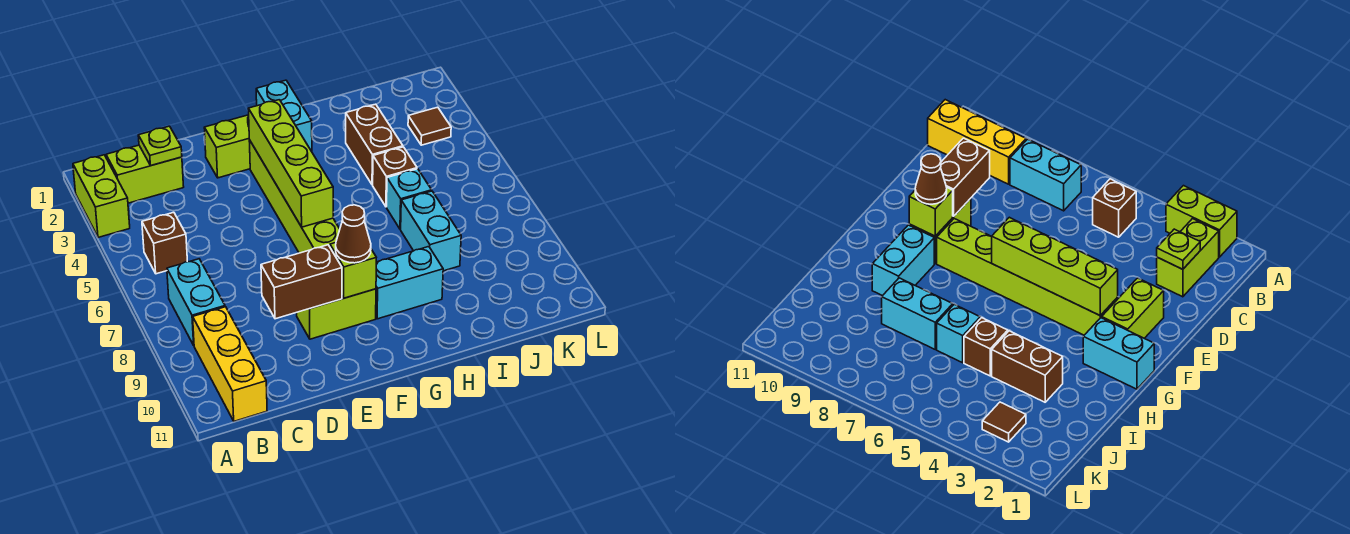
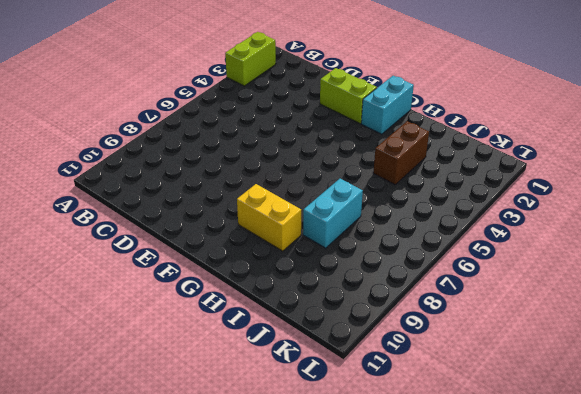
yellow 1x2 brick [237,184,301,251] -> cyan 1x2 brick [376,247,443,319]
none -> lime 1x2 brick [106,145,184,203]
none -> brown 1x1 brick [142,212,187,274]
none -> cyan 1x2 brick [167,259,225,345]

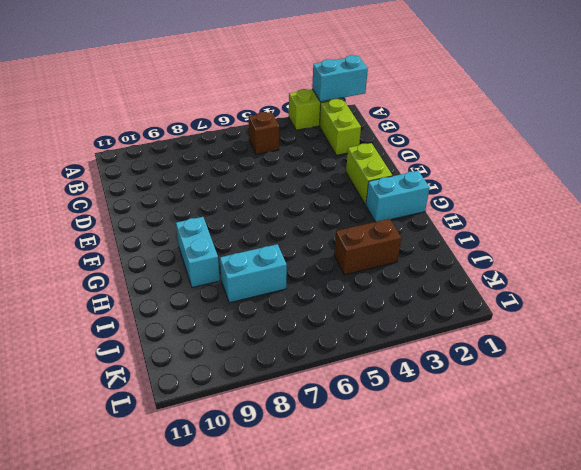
cyan 1x2 brick [312,55,368,102] -> cyan 1x2 brick moved to [167,259,225,345]
none -> yellow 1x3 brick [193,307,267,421]
none -> lime 1x2 brick [297,289,376,339]
none -> lime 1x6 brick [249,140,340,253]

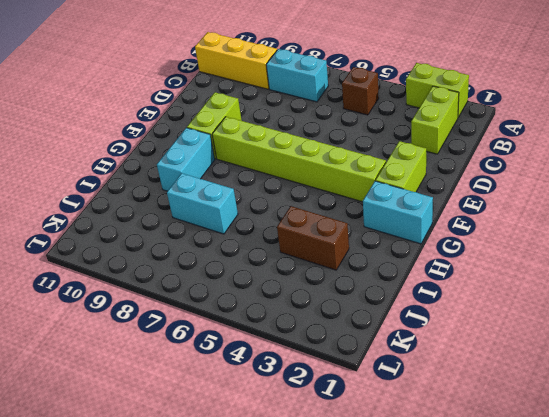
none -> brown 1x1 brick [373,147,417,207]
none -> cyan 1x1 brick [387,169,432,229]
none -> brown 1x1 tile [408,107,451,145]

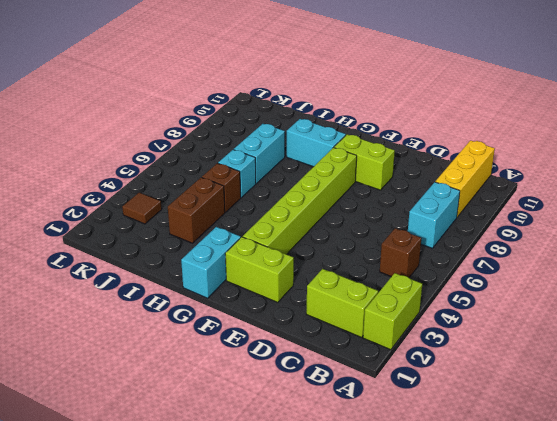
none -> lime 1x1 plate [138,126,182,165]
none -> brown 1x2 brick [261,245,342,319]
none -> lime 1x4 brick [248,100,333,227]

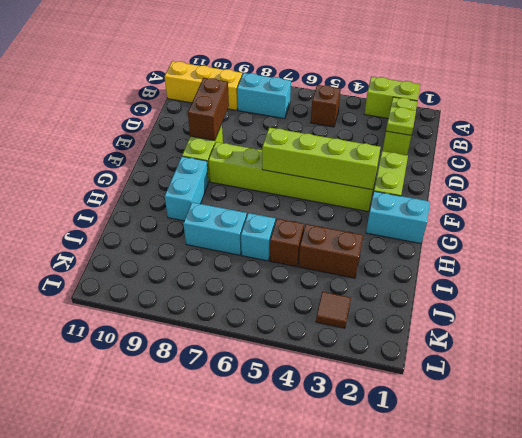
none -> lime 1x1 brick [330,243,376,298]
none -> brown 1x1 cone [336,205,371,263]

